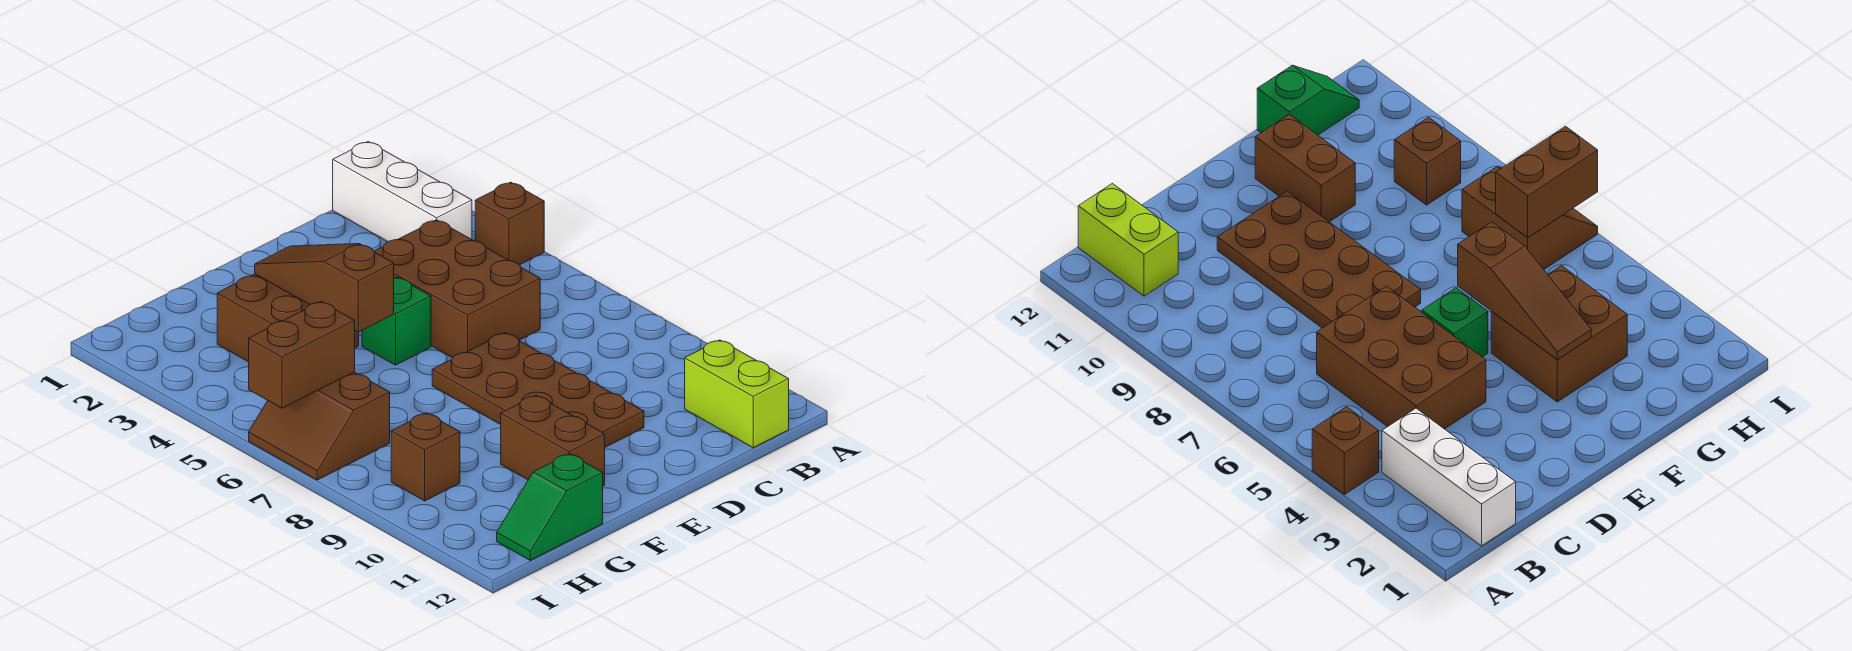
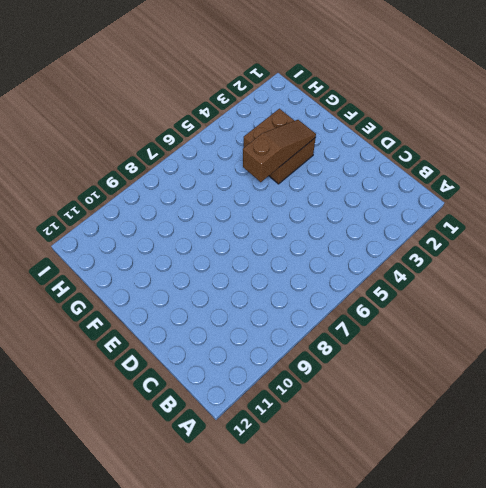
none -> brown 1x1 brick [475,182,544,265]
none -> white 1x3 brick [333,142,472,242]
none -> lime 1x2 brick [685,340,789,448]

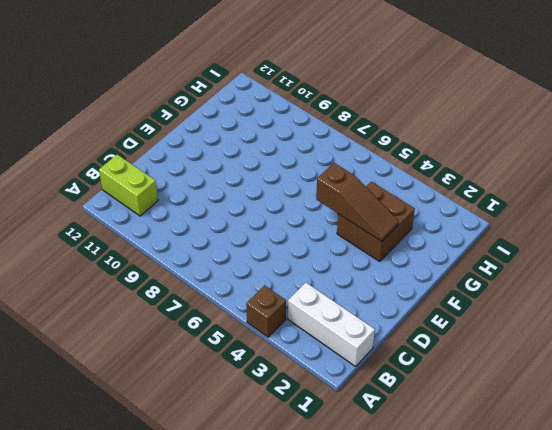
none -> brown 2x3 brick [374,220,540,358]
none -> brown 2x4 plate [432,333,644,447]
none -> green 1x1 brick [362,277,431,365]

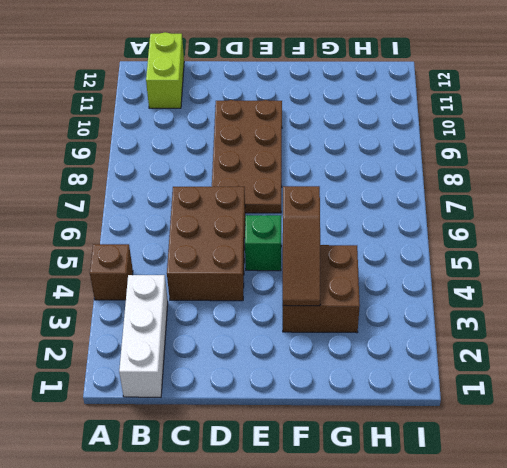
none -> brown 1x2 brick [501,395,605,486]
none -> green 1x2 slope [497,454,603,560]
none -> brown 2x2 slope [249,372,390,480]

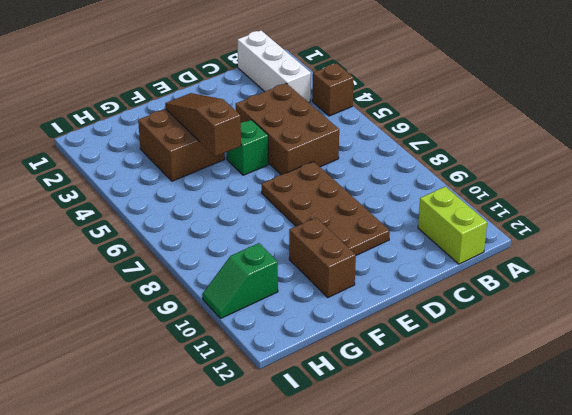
green 1x2 slope [202,243,278,319] -> green 1x2 slope moved to [497,454,603,560]
none -> brown 2x2 slope [249,372,390,480]
none -> brown 1x1 brick [391,413,460,501]
none -> brown 1x2 brick [249,302,355,408]

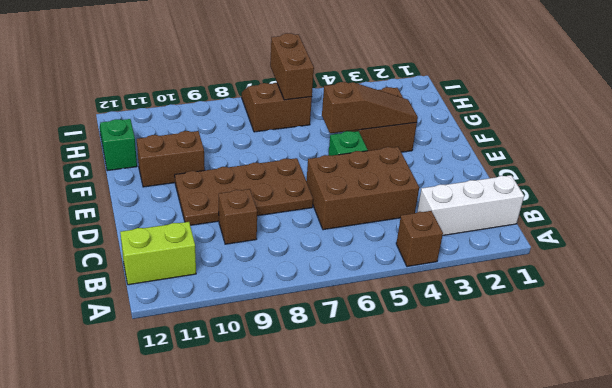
brown 1x1 brick [219,189,257,244] -> brown 1x1 brick moved to [391,413,460,501]

